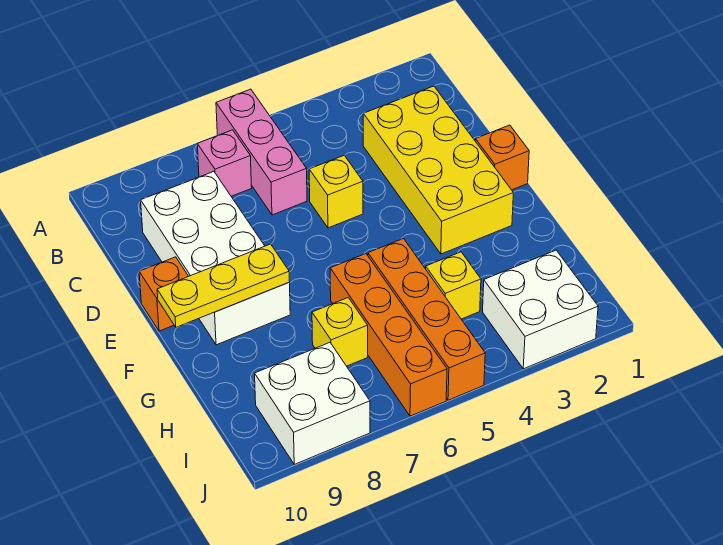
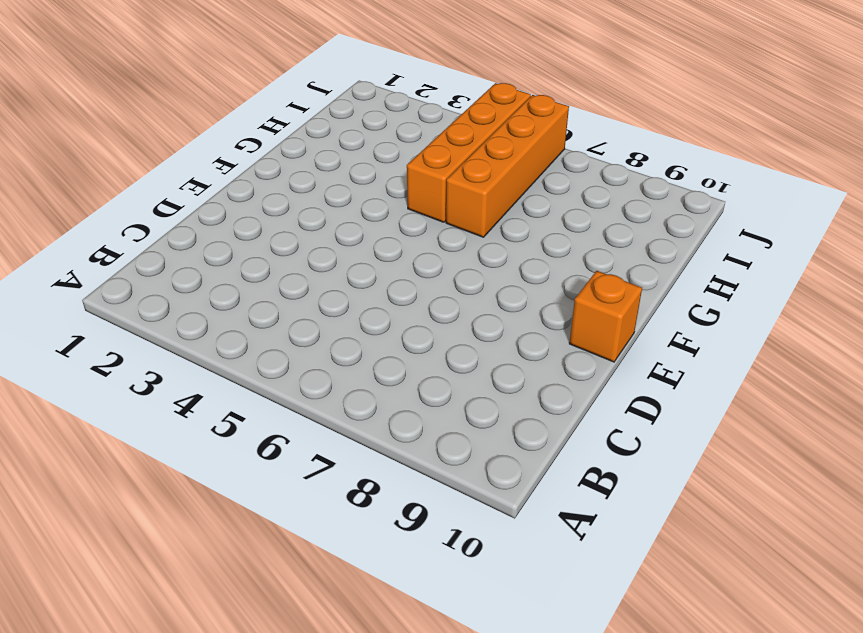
none -> pink 1x3 brick [216,89,307,215]
none -> pink 1x1 brick [197,130,252,196]
none -> yellow 2x4 brick [363,86,513,254]

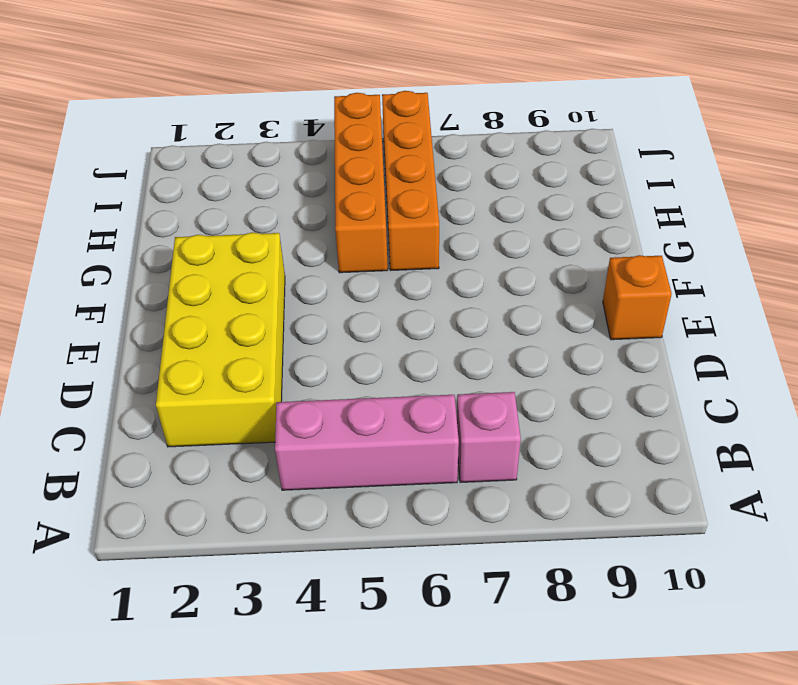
pink 1x3 brick [275,395,459,490] -> pink 1x3 brick turned to [216,89,307,215]
none -> white 2x4 brick [141,172,290,345]
none -> yellow 1x1 brick [309,155,363,228]
none -> orange 1x1 brick [475,125,529,190]

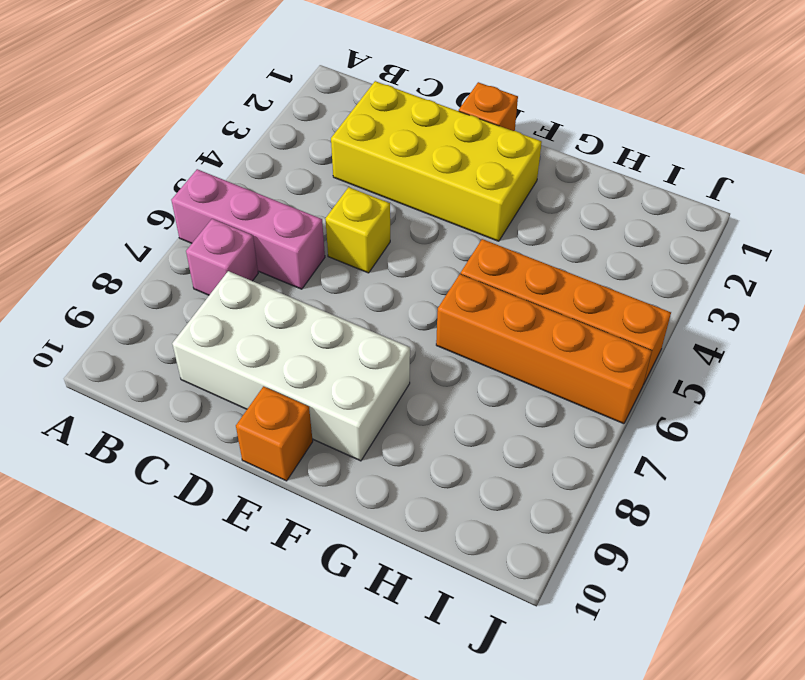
none -> yellow 1x1 brick [426,252,481,319]
none -> yellow 1x1 brick [312,298,368,366]
none -> white 2x2 brick [483,250,598,369]

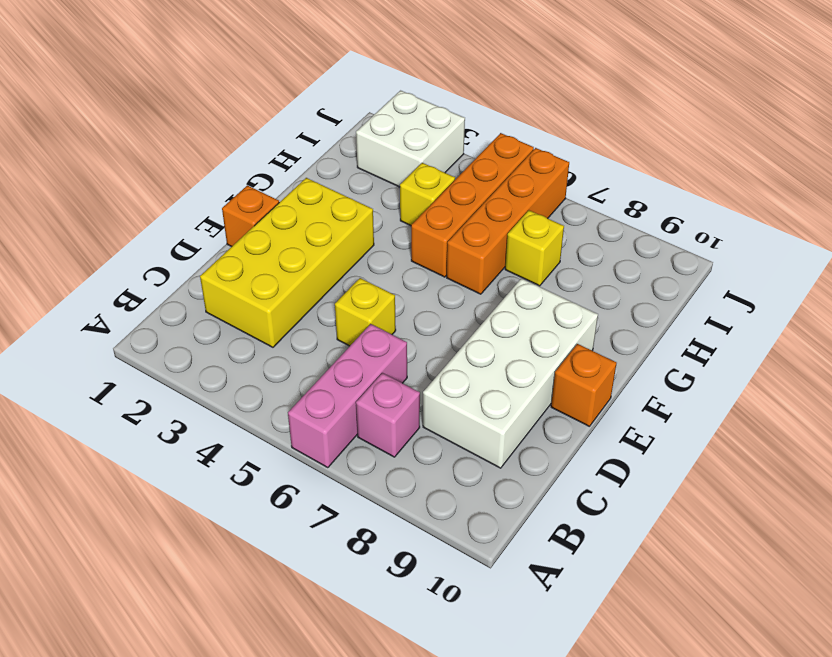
none -> white 2x2 brick [255,343,370,464]
none -> yellow 1x3 plate [157,244,290,327]

